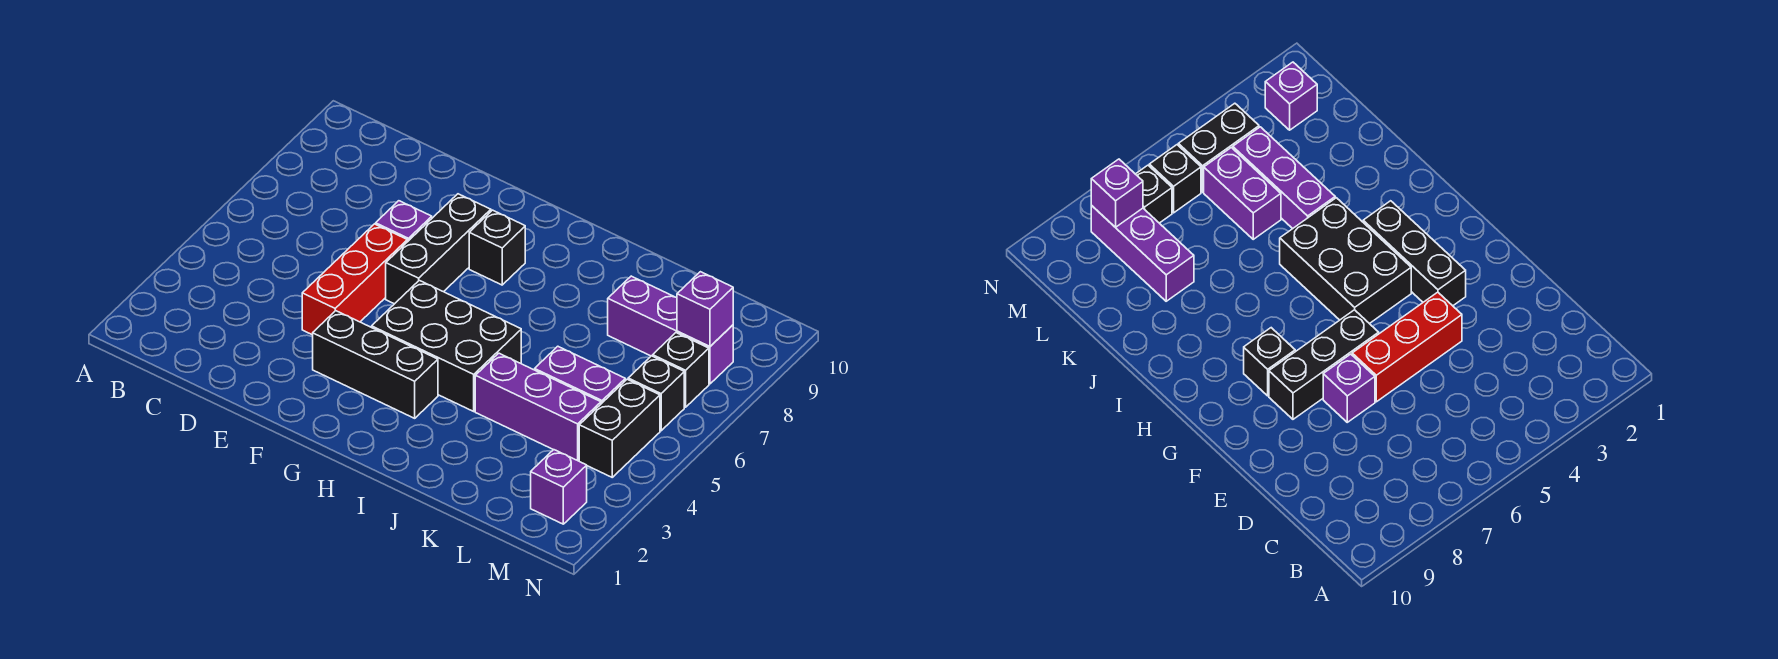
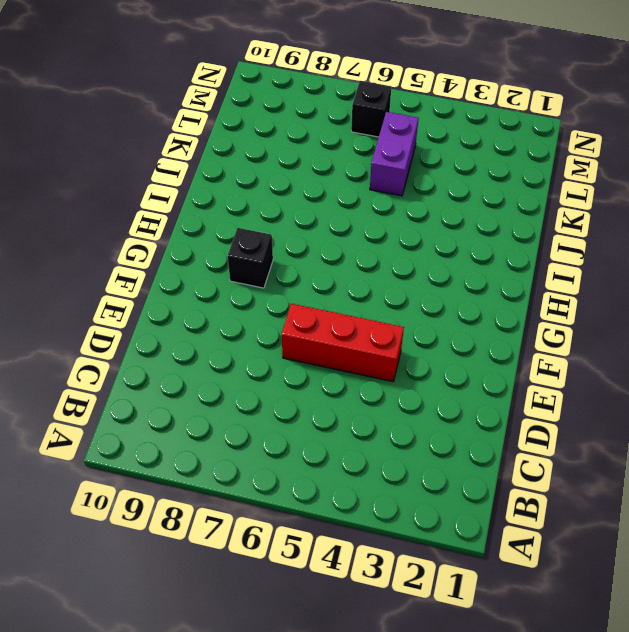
none -> purple 1x1 brick [376,201,432,242]
none -> black 1x3 brick [313,311,438,418]
none -> black 1x3 brick [386,194,491,304]

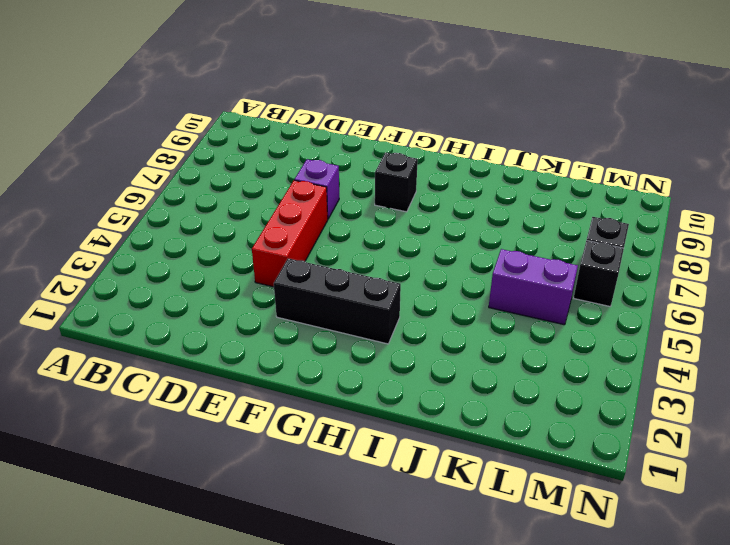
none -> black 1x3 brick [386,194,491,304]
none -> black 2x3 brick [372,280,521,411]
none -> purple 1x3 brick [475,353,601,460]

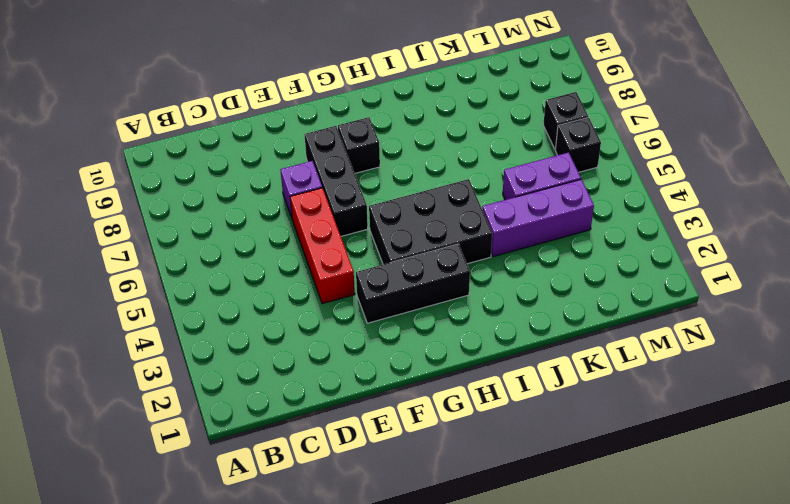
none -> purple 1x3 brick [608,276,733,384]
none -> purple 1x1 brick [531,450,587,524]
none -> black 1x2 brick [579,379,660,477]

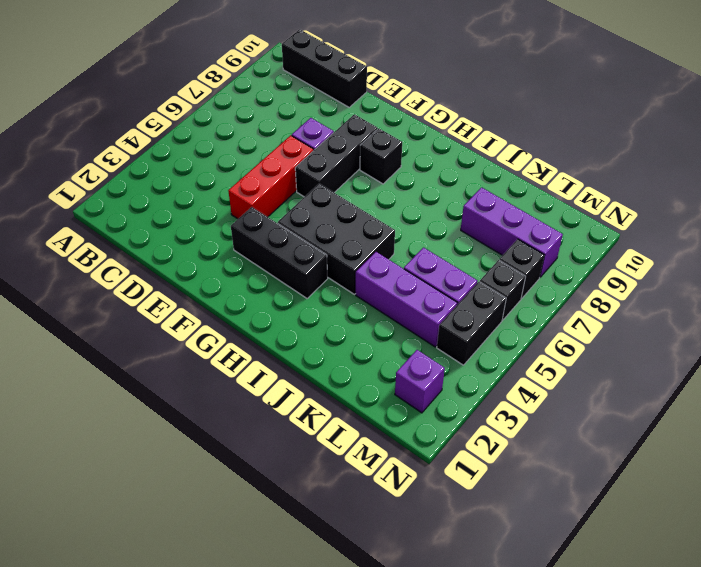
black 1x3 brick [282,29,367,107] -> none
none -> purple 1x1 brick [677,272,733,347]

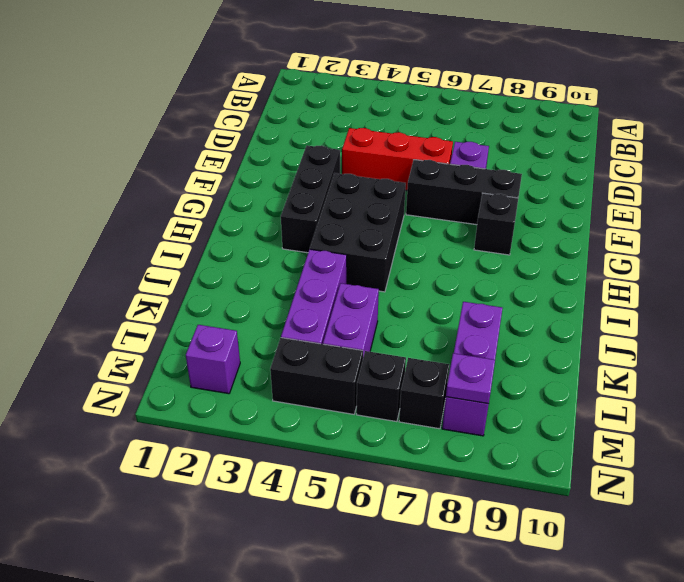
purple 1x1 plate [446,353,495,404] -> purple 1x1 brick [677,272,733,347]

